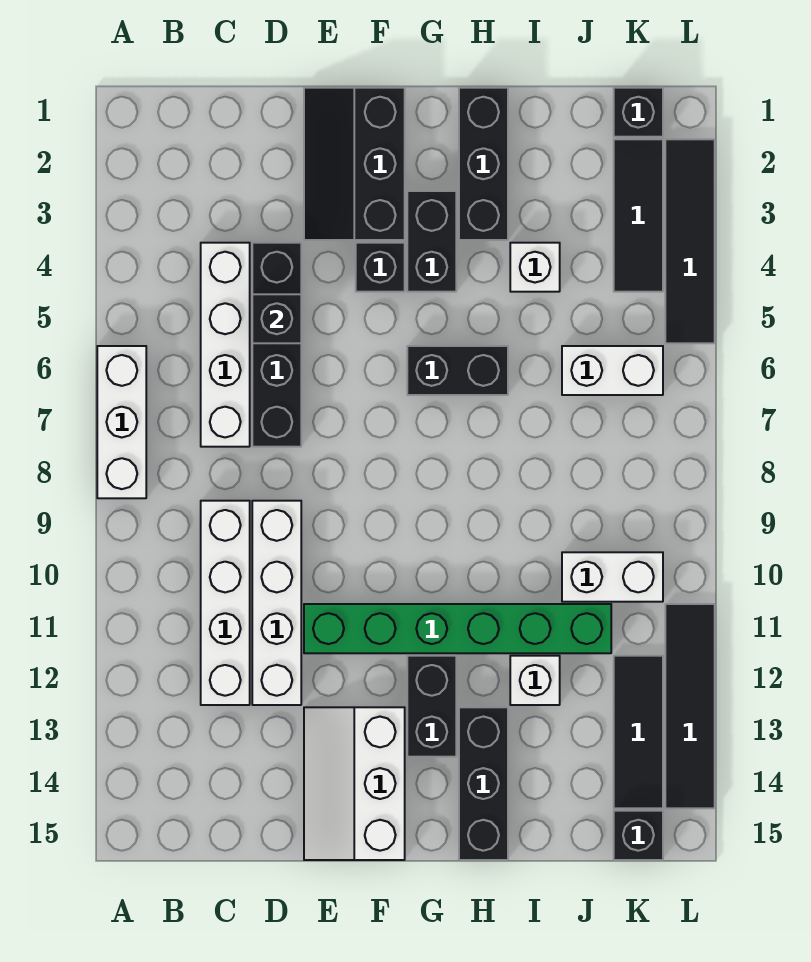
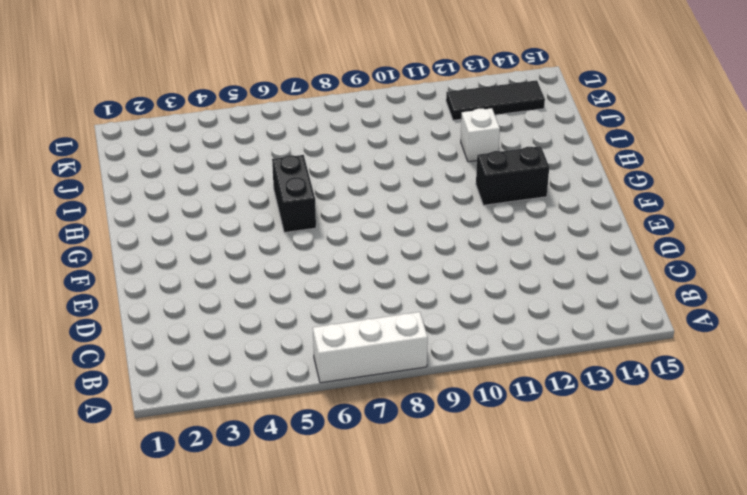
none -> white 1x4 brick [201,243,250,447]
none -> white 1x4 brick [201,501,250,705]
none -> black 1x4 brick [252,243,301,447]

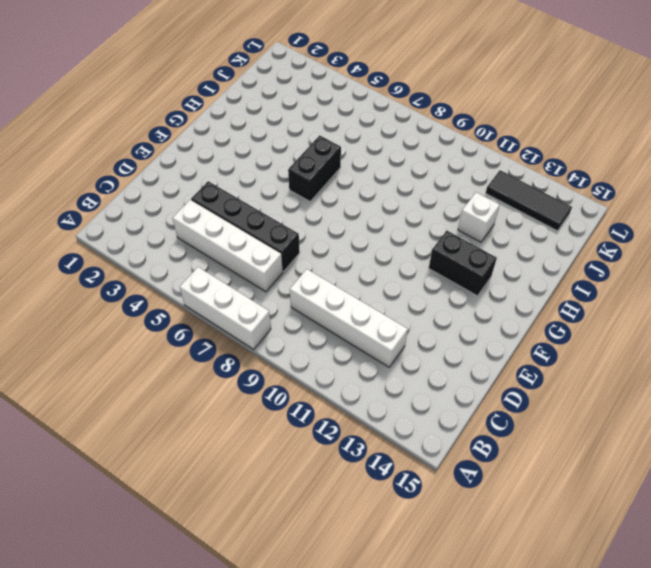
none -> white 1x4 brick [252,501,301,705]
none -> black 2x3 slope [304,88,405,240]
none -> green 1x6 brick [304,604,611,653]

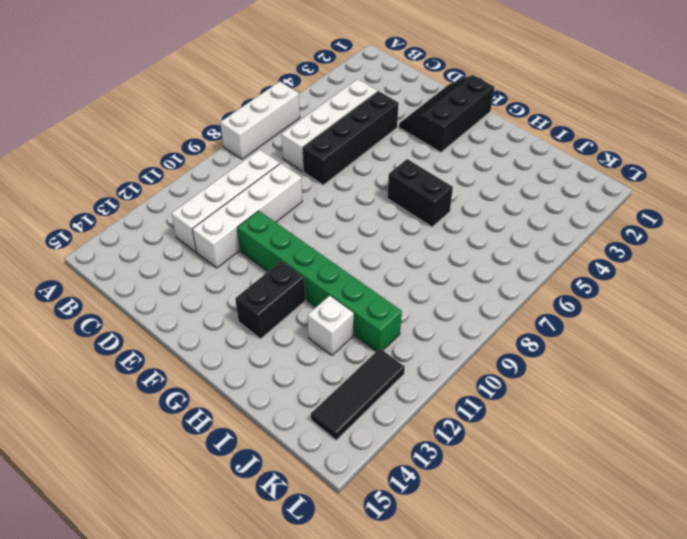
none -> white 2x3 slope [304,707,405,860]
none -> black 1x1 brick [356,243,405,292]
none -> black 1x2 brick [407,191,456,292]

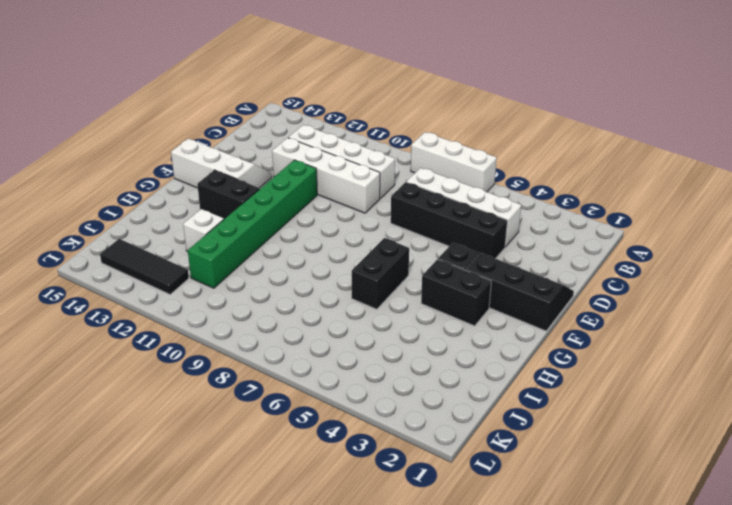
none -> black 1x3 brick [459,88,508,240]
none -> black 1x3 brick [459,707,508,860]
none -> white 1x1 brick [510,243,560,292]

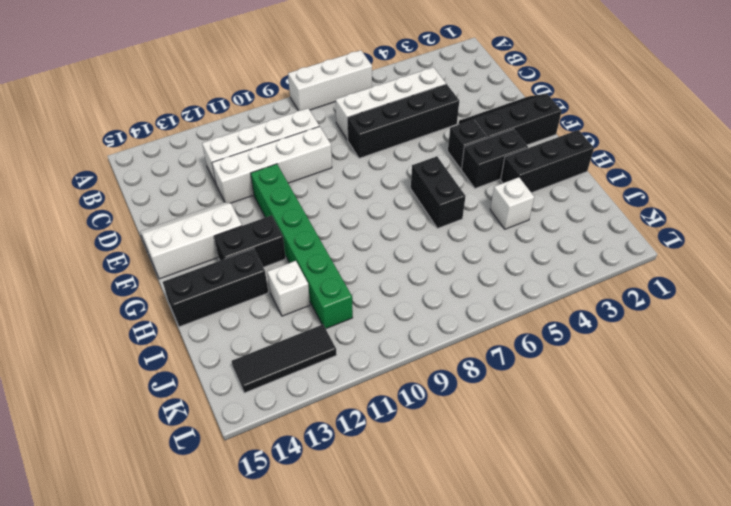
none -> white 1x2 brick [562,346,663,395]
none -> white 1x2 brick [562,552,663,602]
none -> black 1x1 brick [614,88,663,137]

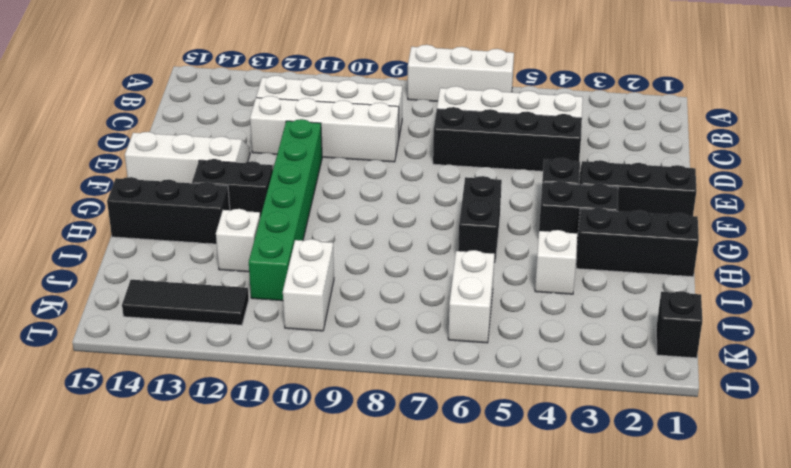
none -> black 1x3 tile [614,139,663,292]
none -> black 1x1 brick [614,811,663,860]
none -> black 1x4 tile [665,139,715,343]

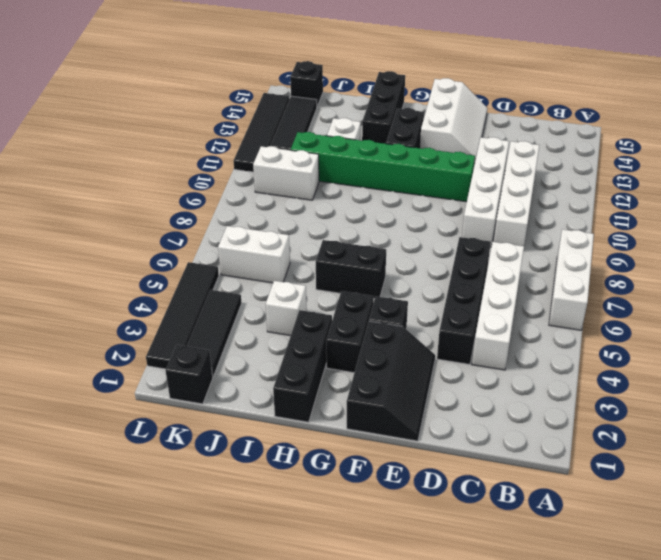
none -> black 1x1 brick [252,294,301,343]

